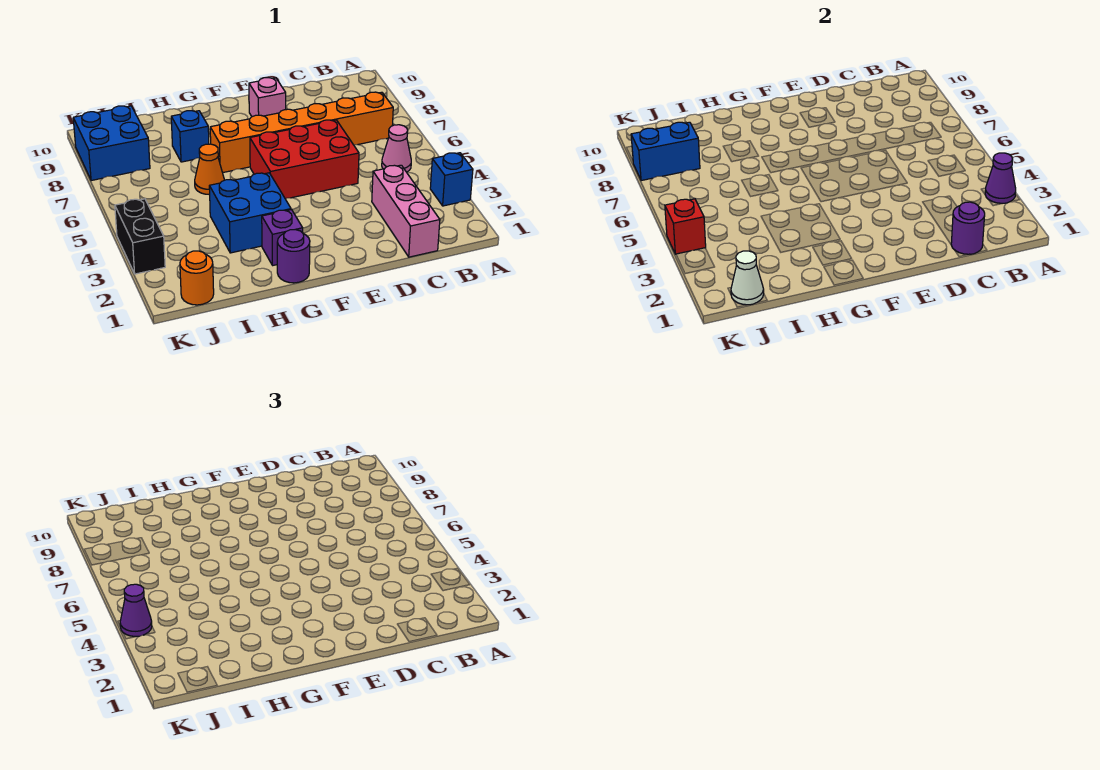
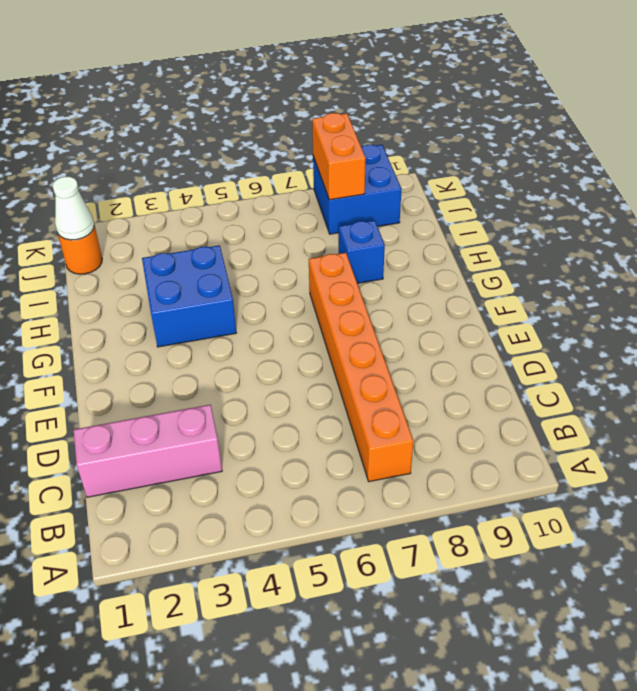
orange 1x2 brick [312,113,366,200] -> blue 1x2 brick [631,122,700,181]
none -> blue 1x1 brick [430,153,473,206]
none -> pink 1x1 cone [382,125,411,172]
none -> red 2x3 brick [250,120,359,199]

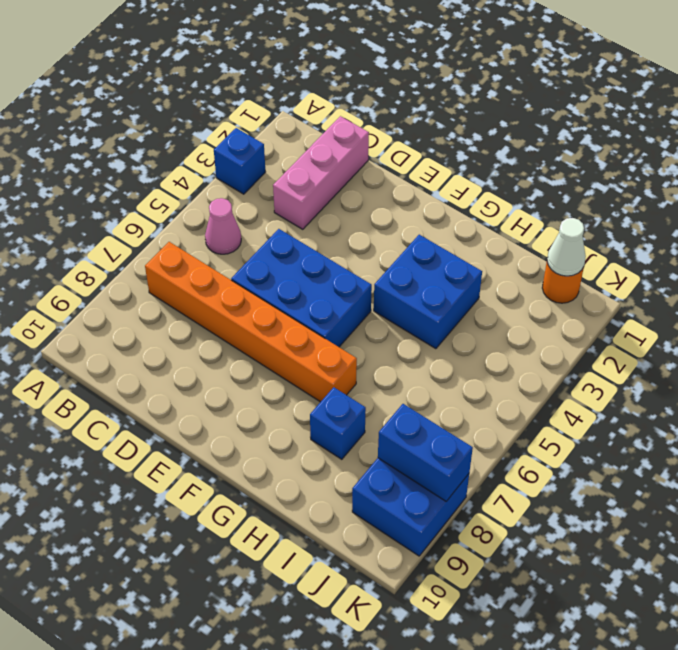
blue 2x3 brick [231,229,372,347] -> red 2x3 brick [250,120,359,199]
none -> pink 1x1 brick [249,78,286,117]
none -> purple 1x1 round brick [277,230,310,283]
none -> purple 1x1 brick [262,210,303,265]

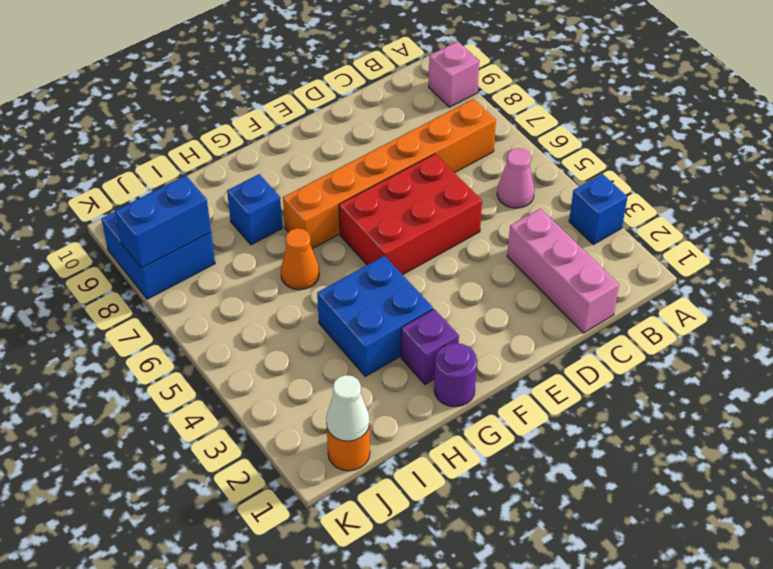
pink 1x1 brick [429,41,479,107] -> pink 1x1 brick moved to [249,78,286,117]
none -> black 1x2 brick [115,199,165,274]
none -> purple 1x1 cone [985,153,1016,203]
none -> purple 1x1 round brick [951,202,985,254]

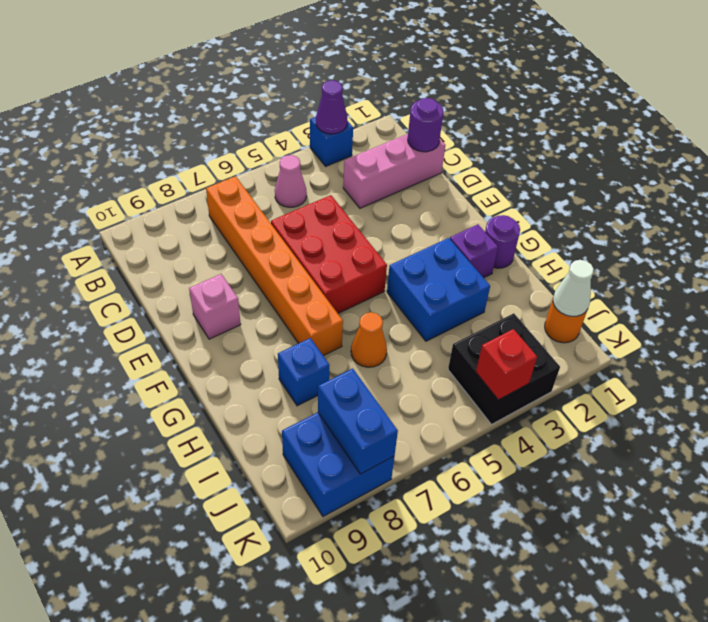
black 2x2 brick [448,313,560,424] -> black 1x2 brick [115,199,165,274]
none -> purple 1x1 cone [120,584,152,636]

